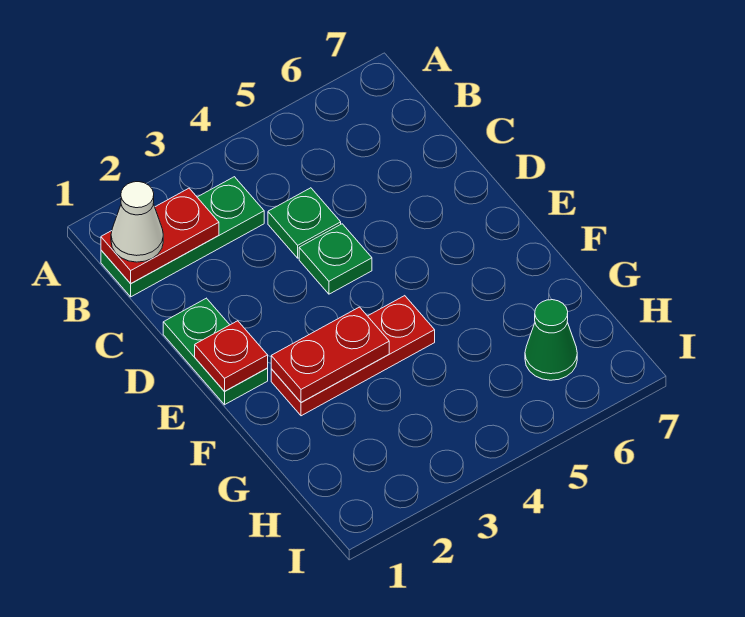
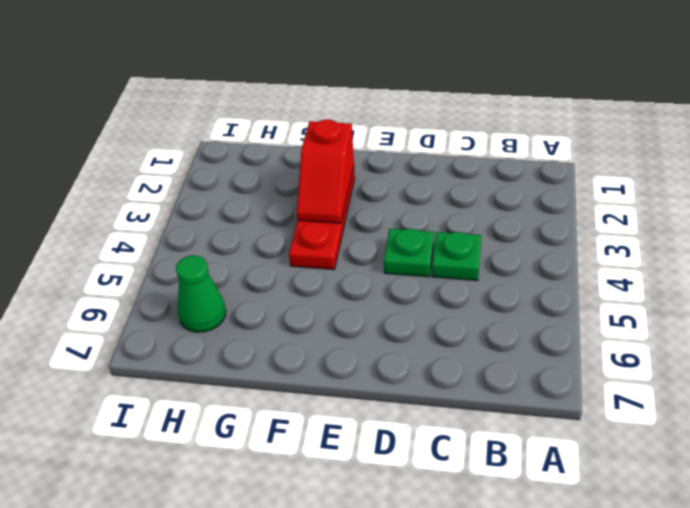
red 1x2 slope [297,120,354,223] -> red 1x2 plate [271,307,389,403]
none -> green 1x3 plate [101,177,264,297]
none -> green 1x2 plate [163,298,268,405]

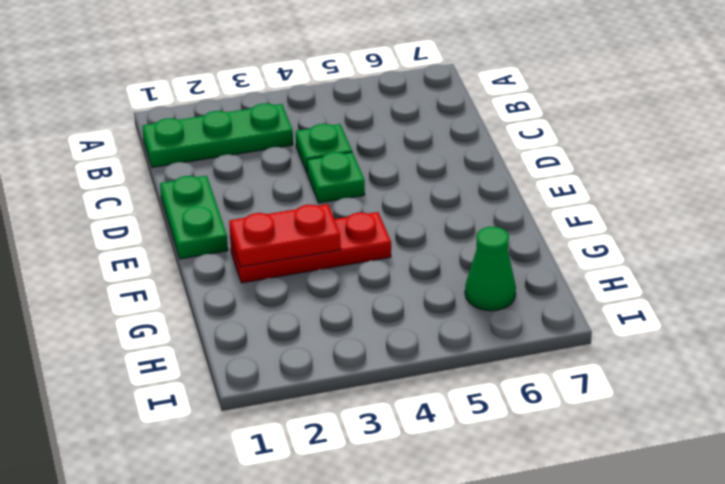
none -> red 1x2 plate [101,188,219,284]
none -> red 1x1 plate [195,321,268,391]

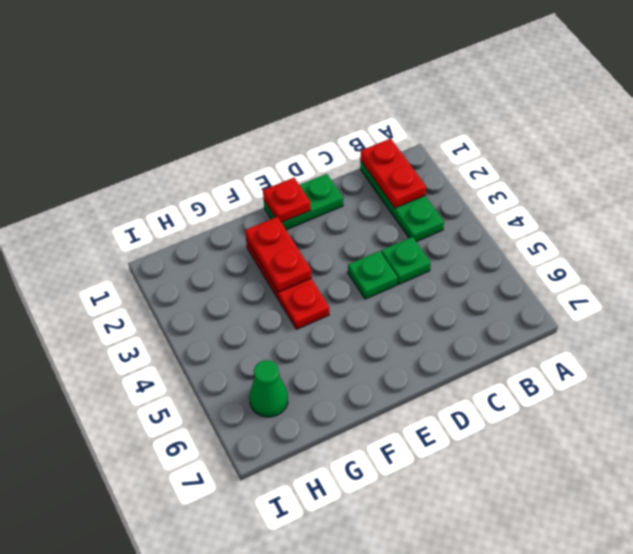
none -> white 1x1 cone [111,182,163,262]

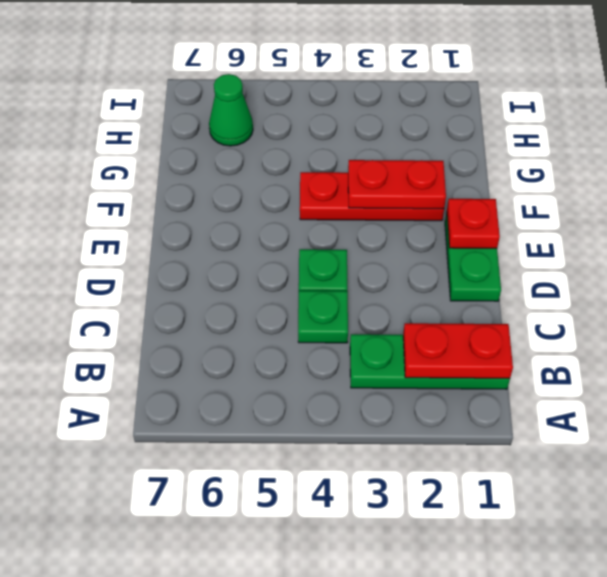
none -> white 1x1 cone [111,182,163,262]

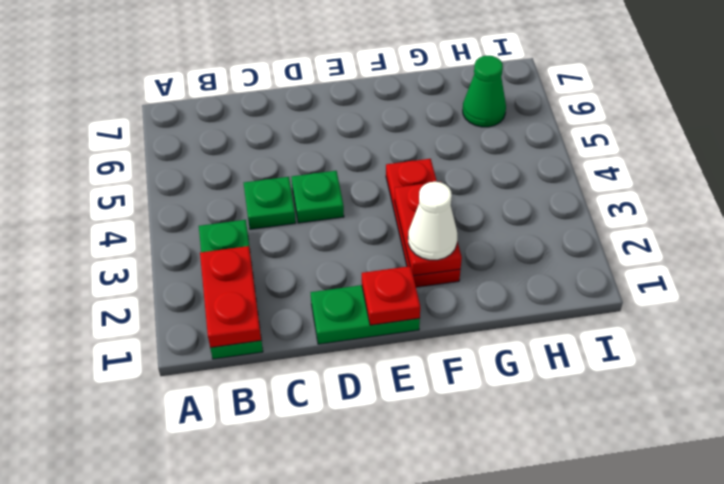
white 1x1 cone [408,182,457,260] -> white 1x1 cone moved to [111,182,163,262]

